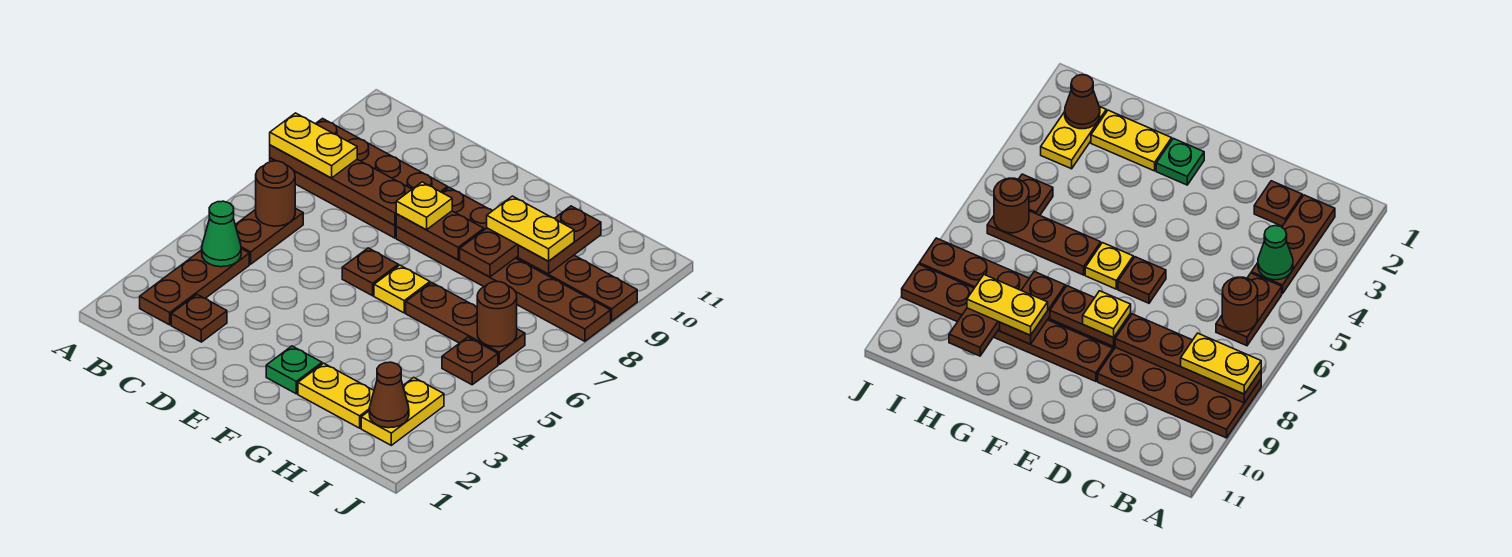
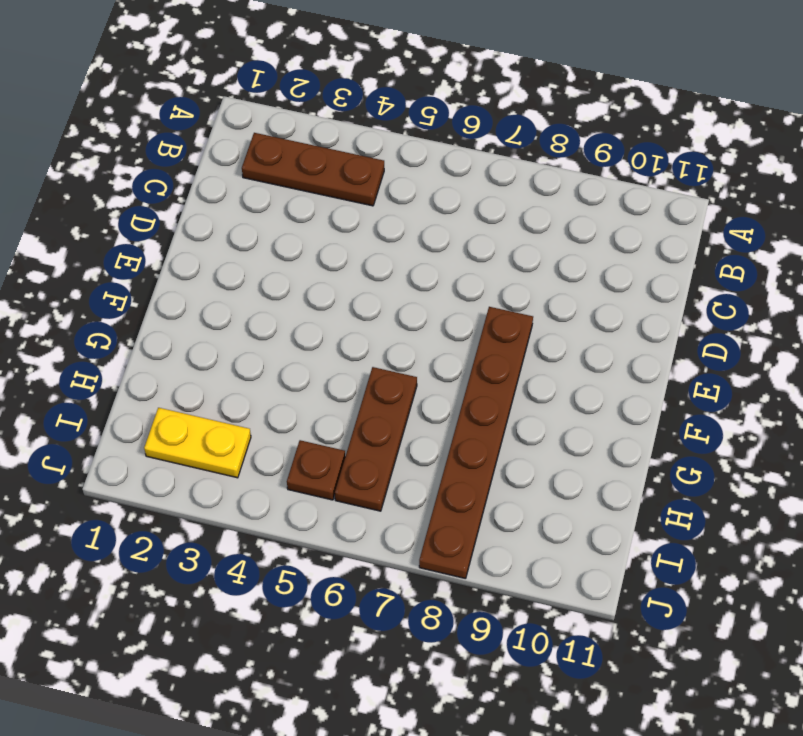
none -> brown 2x4 plate [270,119,448,238]
none -> brown 1x2 plate [235,208,303,264]
none -> brown 1x1 plate [171,295,227,342]

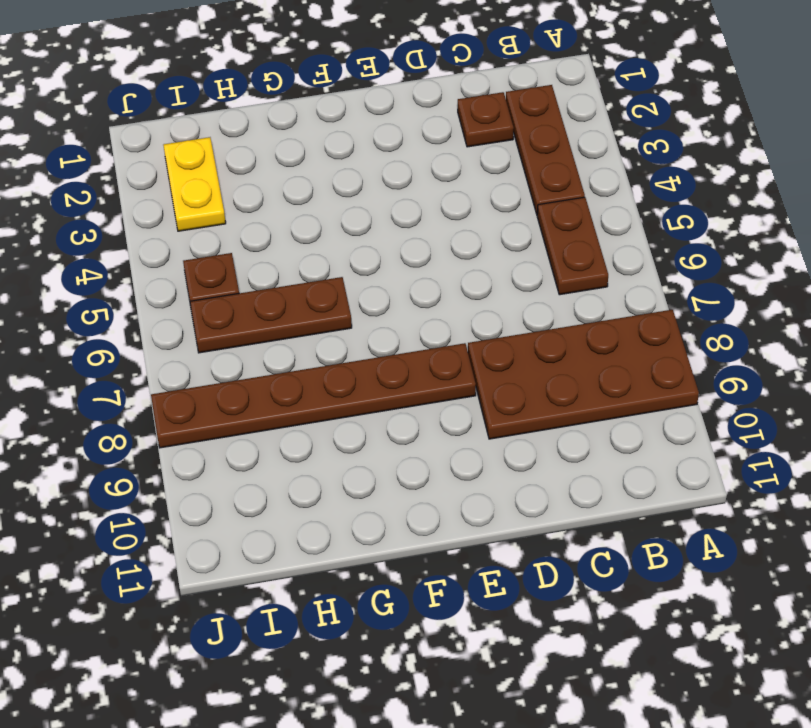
none -> brown 1x1 plate [342,248,398,296]
none -> brown 1x6 plate [442,187,637,321]
none -> green 1x1 plate [266,346,322,394]

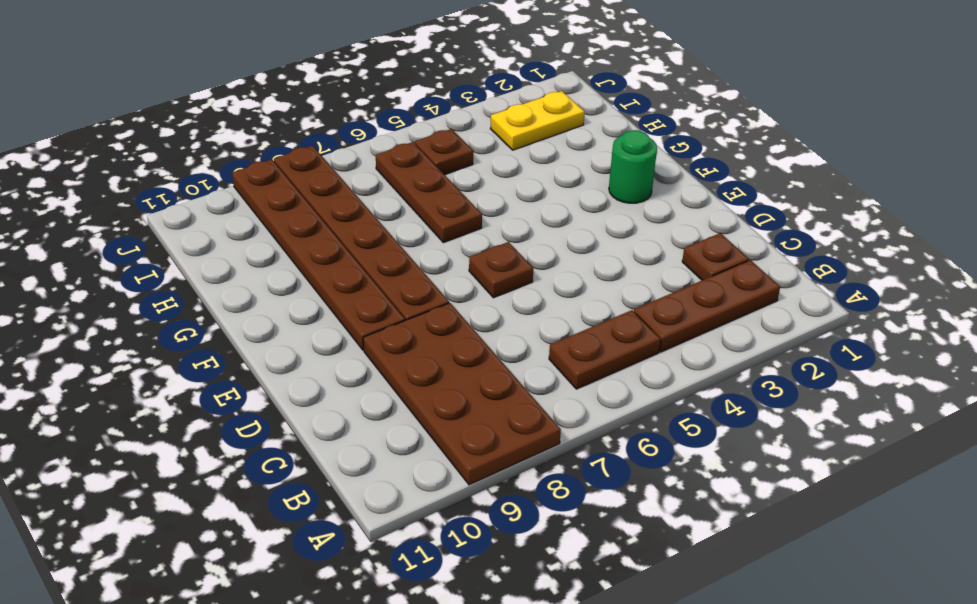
green 1x1 round brick [609,130,657,203] -> green 1x1 plate [266,346,322,394]
none -> yellow 1x1 plate [374,265,430,313]
none -> yellow 1x2 plate [298,363,374,428]
none -> brown 1x4 plate [270,145,412,225]

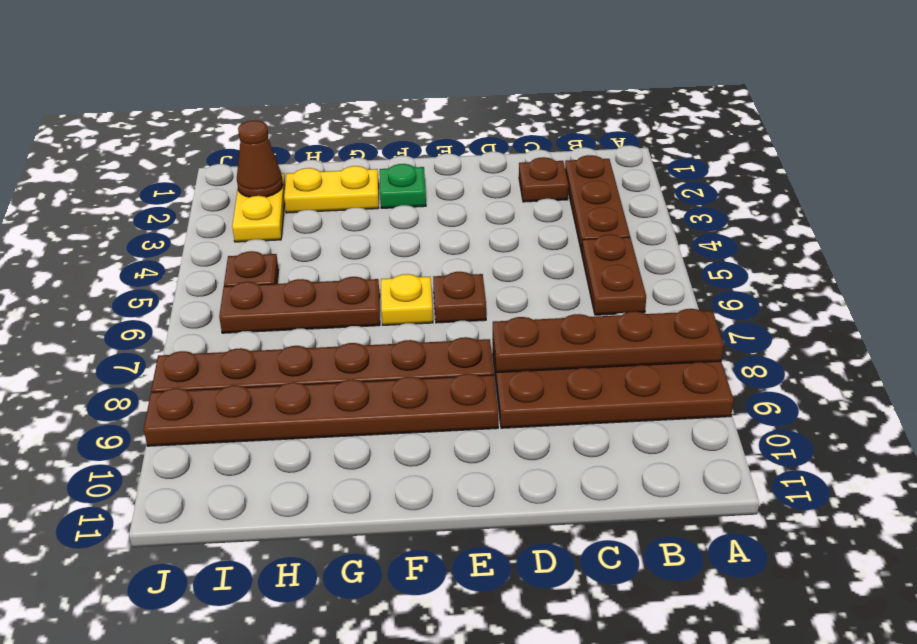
none -> green 1x1 cone [202,201,241,267]
none -> brown 1x1 round brick [256,161,295,226]
none -> brown 1x2 plate [396,211,484,260]

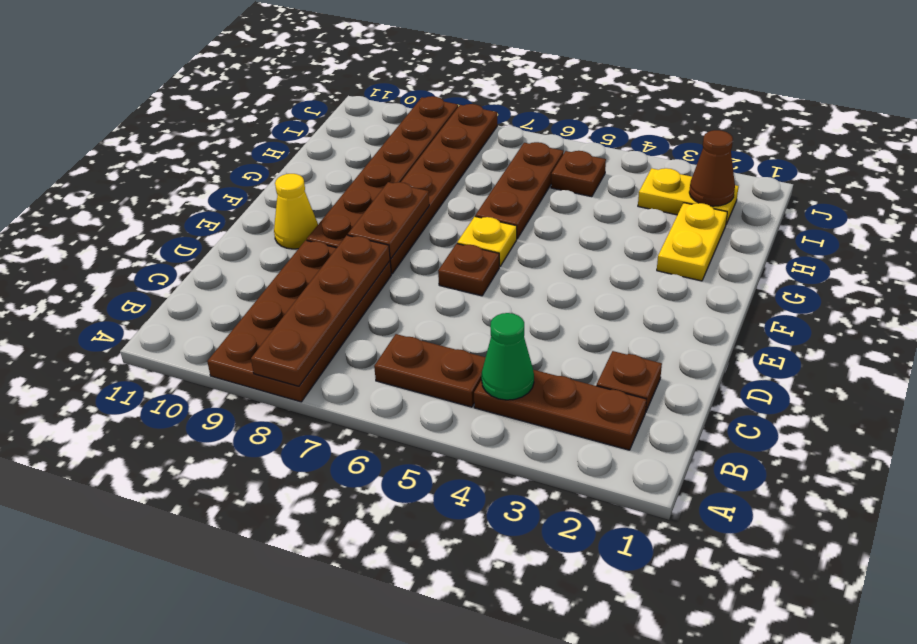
yellow 1x1 cone [274,174,318,249] -> none
none -> green 1x1 plate [266,346,322,394]
none -> brown 1x1 round brick [256,161,295,226]
none -> brown 1x2 plate [460,228,519,277]

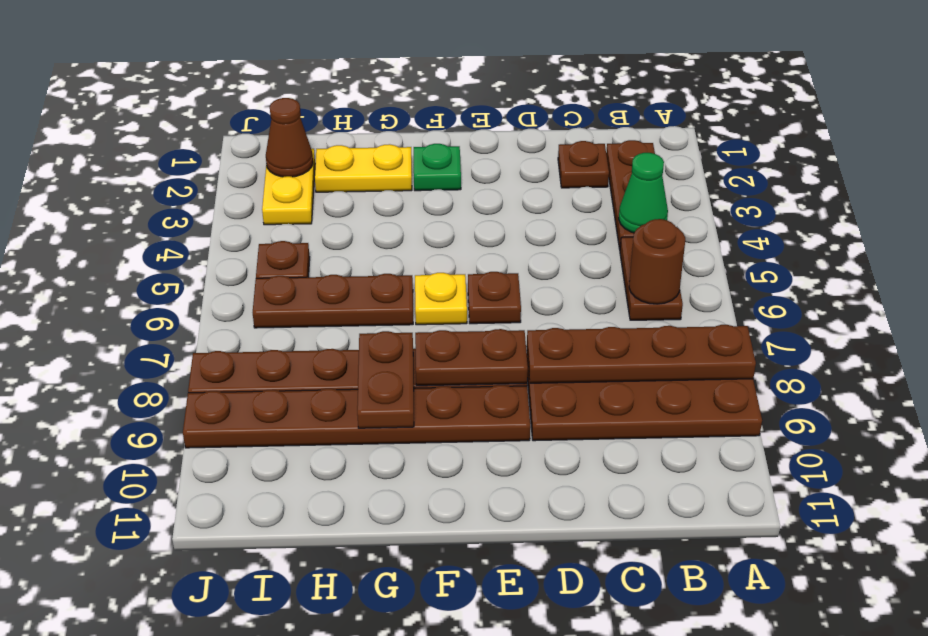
none -> brown 1x2 plate [518,206,601,274]
none -> brown 1x1 round brick [477,282,517,347]
none -> yellow 1x2 plate [270,113,357,178]

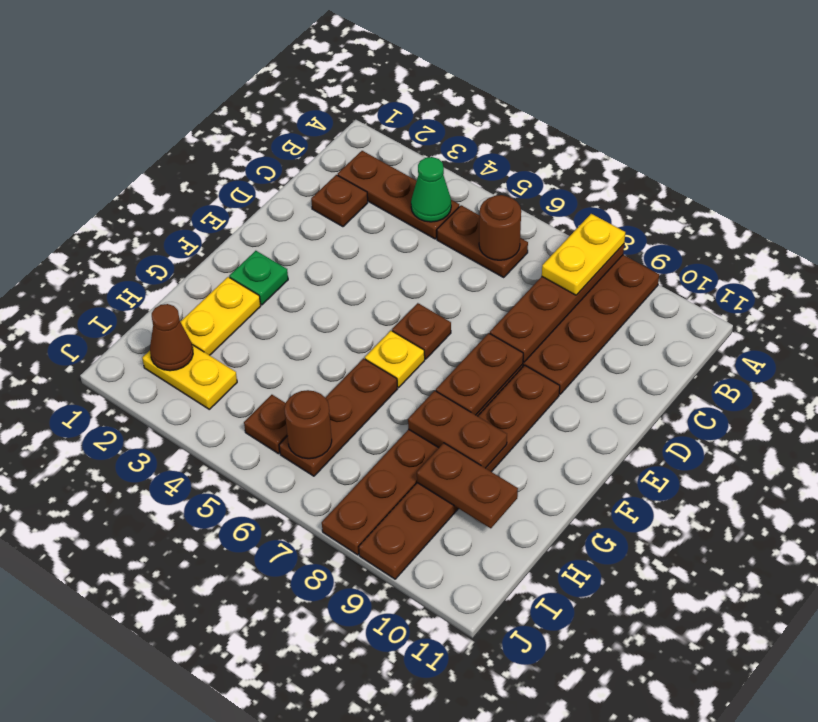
none -> yellow 1x1 plate [396,182,452,230]
none -> yellow 1x2 plate [487,196,574,261]

